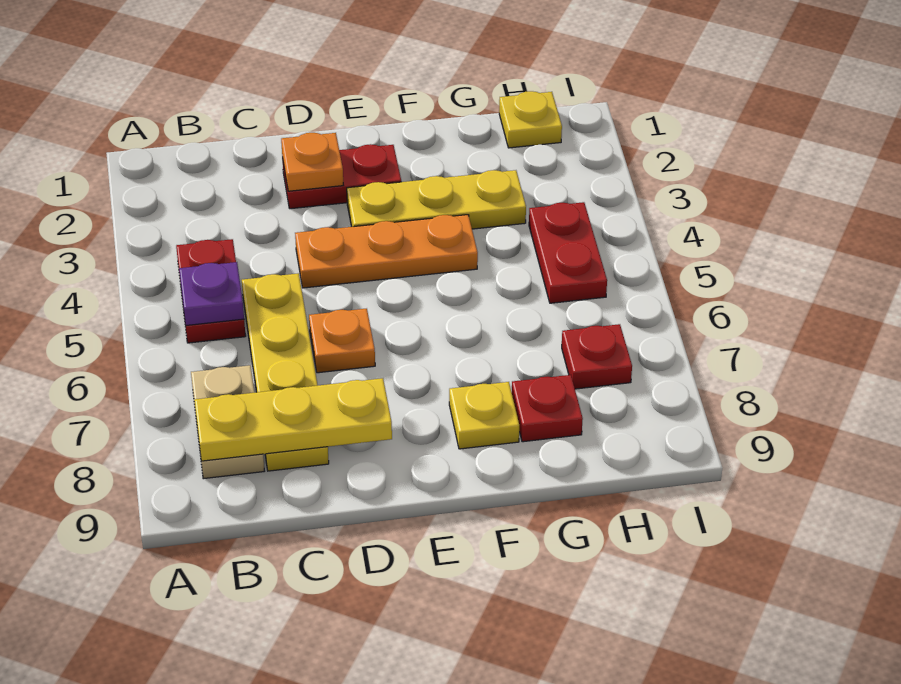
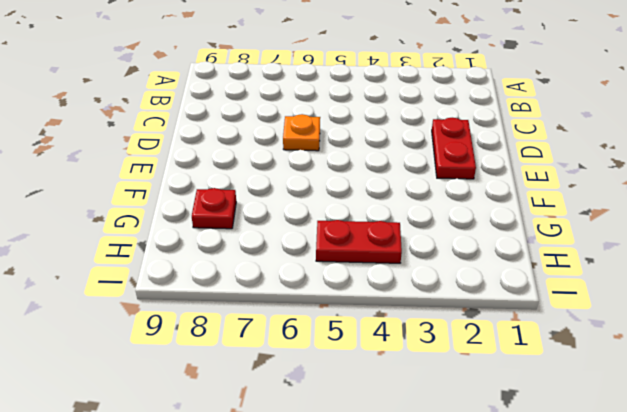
none -> red 1x2 plate [176,239,246,343]
none -> tan 1x2 plate [191,365,264,479]
none -> yellow 1x4 plate [242,273,329,471]

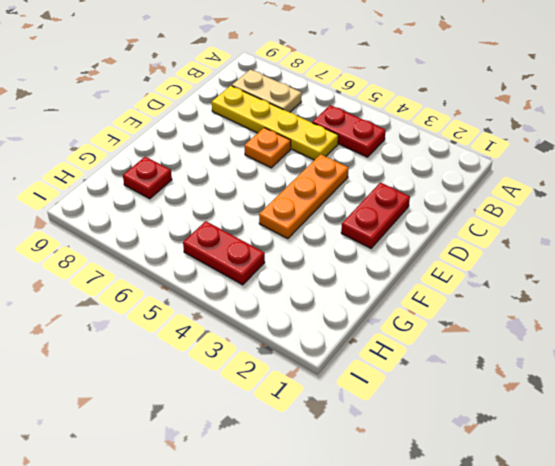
none -> yellow 1x3 plate [347,170,526,229]
none -> yellow 1x1 plate [449,382,519,449]
none -> yellow 1x1 plate [499,91,562,148]

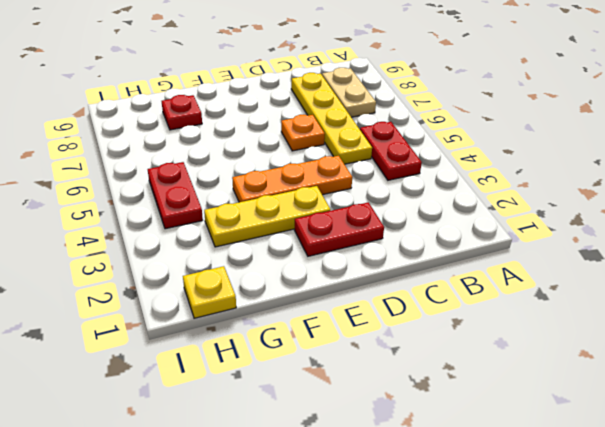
none -> yellow 1x1 plate [449,382,519,449]
none -> red 1x1 plate [562,324,632,389]
none -> purple 1x1 plate [179,262,244,326]

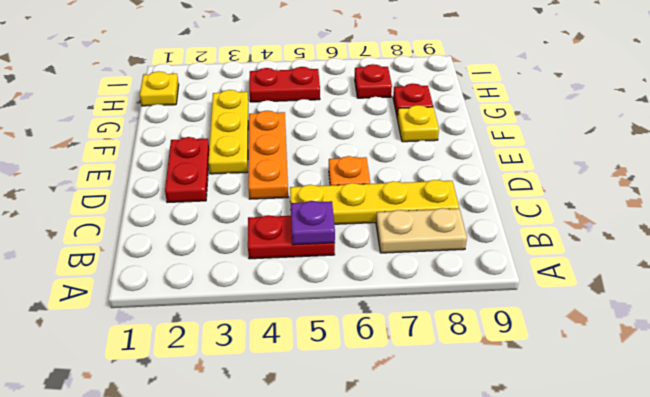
none -> yellow 1x3 plate [194,378,392,461]
none -> orange 1x1 plate [281,133,343,191]

